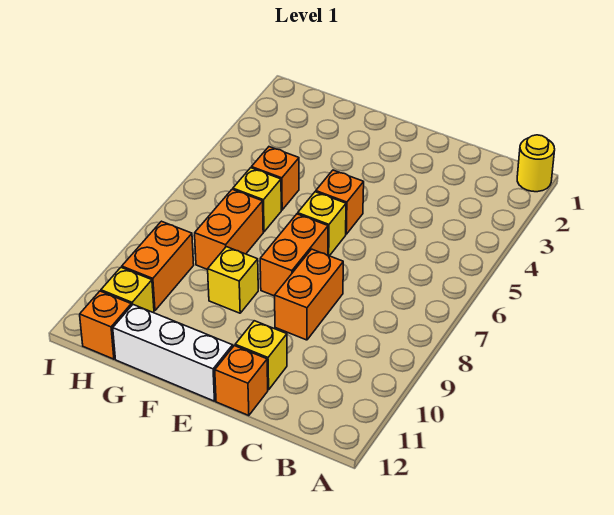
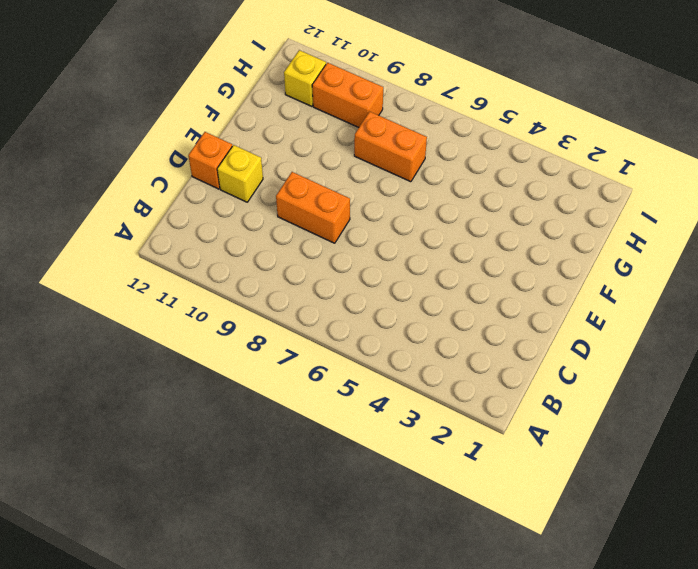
none -> yellow 1x1 round brick [517,135,555,192]
none -> orange 1x1 brick [316,170,364,234]
none -> yellow 1x1 brick [298,192,346,256]

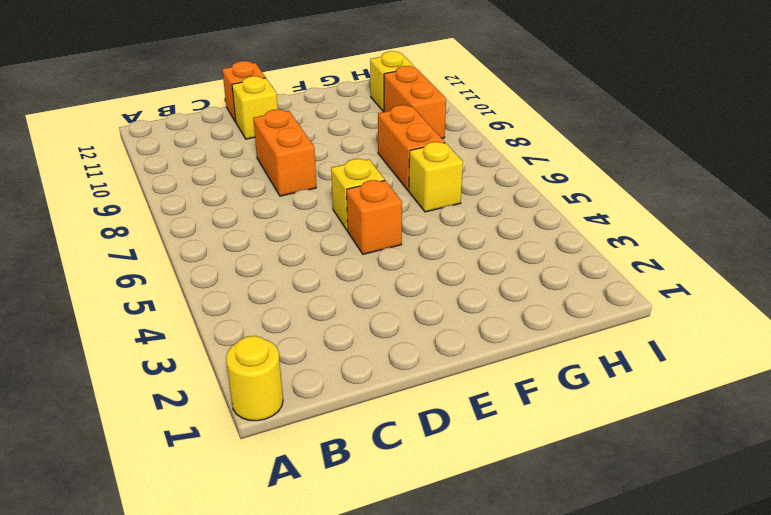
none -> orange 1x2 brick [260,214,328,296]
none -> white 1x3 brick [113,305,233,401]
none -> yellow 1x1 brick [208,247,258,313]

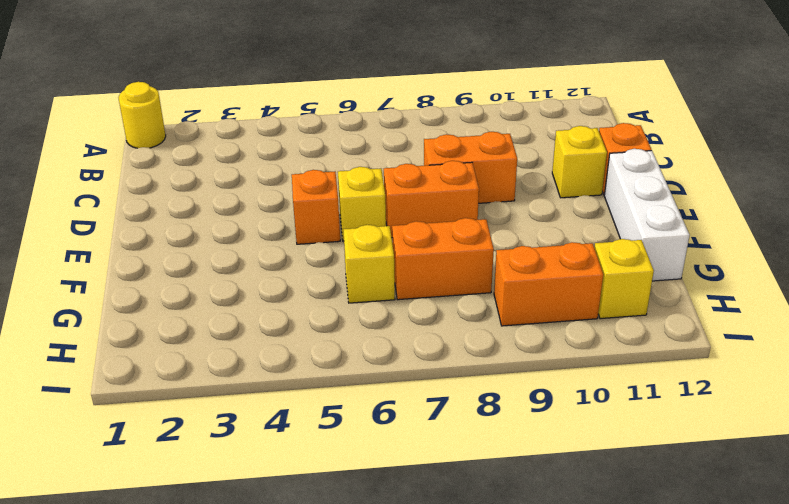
none -> yellow 1x1 brick [208,247,258,313]
none -> orange 1x1 brick [251,147,299,210]
none -> orange 1x1 brick [80,291,131,359]

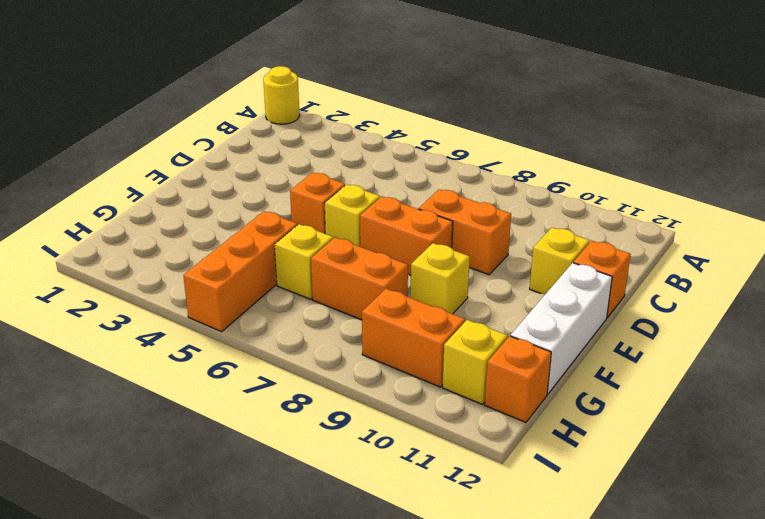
orange 1x3 brick [183,211,297,332] -> orange 1x1 brick [251,147,299,210]

